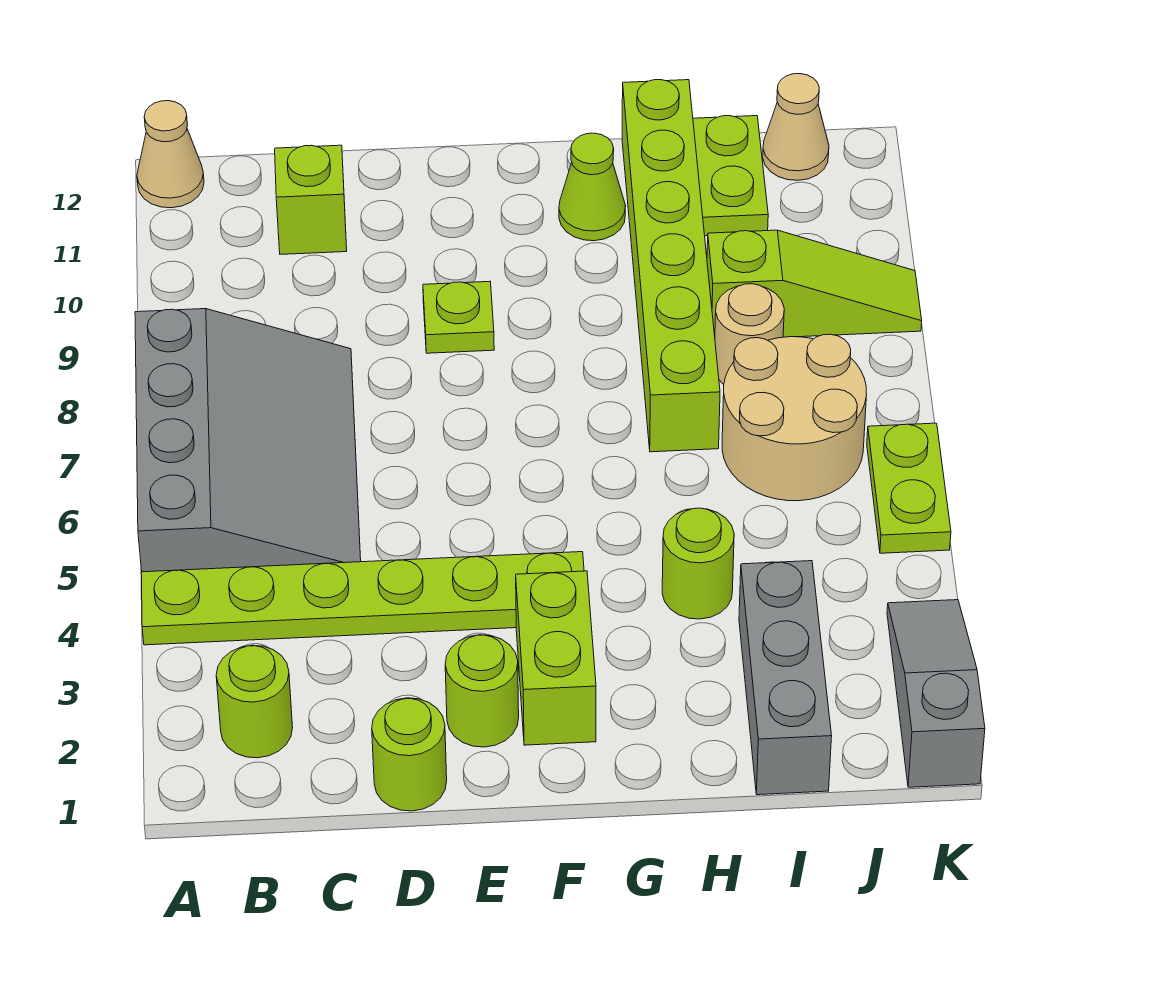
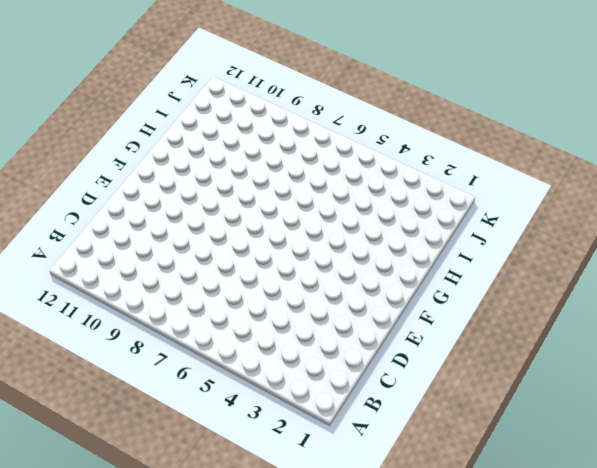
none -> lime 1x6 plate [141,552,584,645]
none -> grey 3x4 slope [135,309,361,572]
none -> tan 1x1 cone [137,101,204,208]

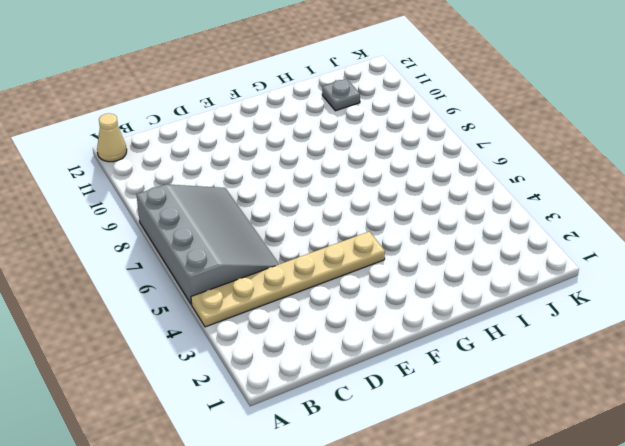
tan 1x6 plate [191,232,385,327] -> lime 1x6 plate [141,552,584,645]
grey 1x1 plate [322,79,360,111] -> lime 1x2 plate [693,116,768,236]
none -> lime 1x1 round brick [216,645,293,758]
none -> lime 1x1 brick [275,145,347,255]
none -> lime 1x1 round brick [372,698,447,811]

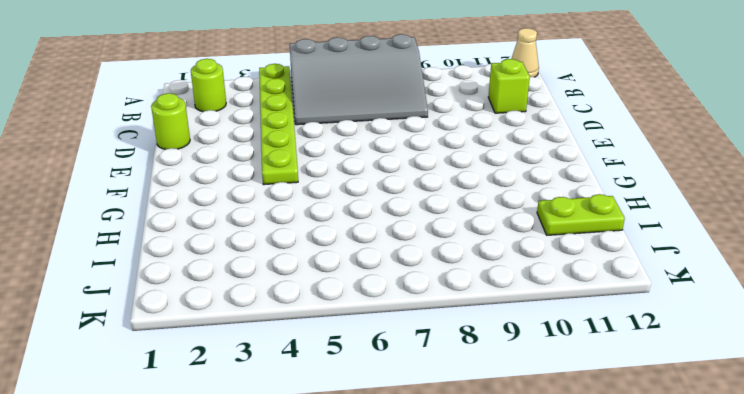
none -> lime 1x1 round brick [445,635,519,747]
none -> lime 1x1 plate [423,281,494,353]
none -> lime 1x2 brick [516,571,596,745]

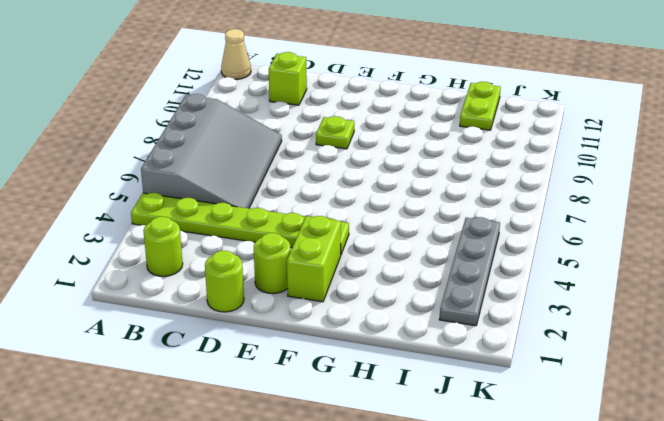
grey 1x4 plate [439,217,500,326] -> none
none -> lime 1x1 cone [559,133,626,241]
none -> lime 1x1 round brick [662,508,734,619]
none -> lime 1x6 brick [622,80,720,452]

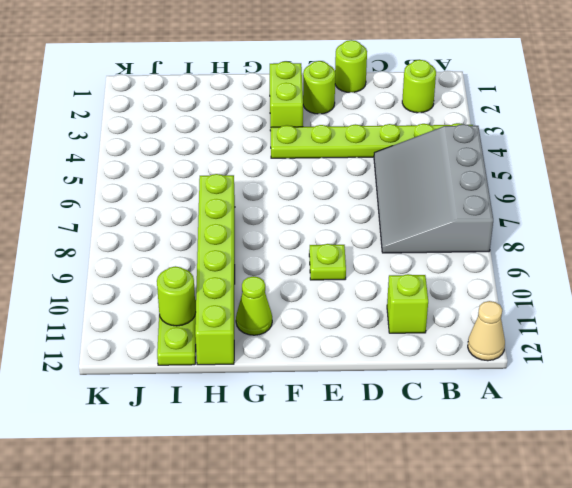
lime 1x1 round brick [157,266,196,326] -> lime 1x1 round brick moved to [662,508,734,619]
none -> grey 1x3 brick [739,561,832,795]
none -> tan 2x2 round brick [722,334,867,501]
none -> tan 1x1 round brick [715,284,784,384]

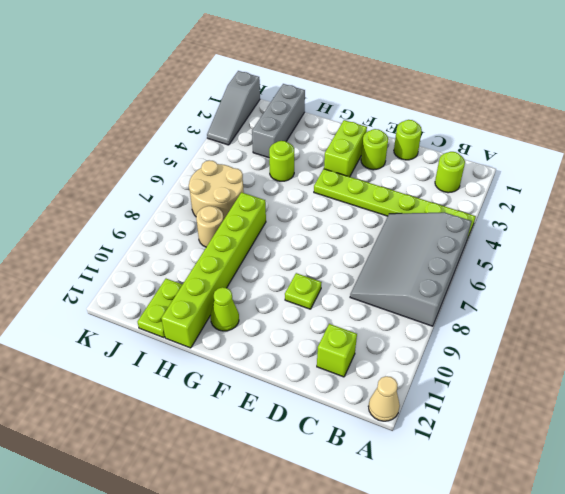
none -> lime 1x3 slope [707,230,922,337]
none -> tan 1x1 cone [763,74,829,180]
none -> lime 1x2 plate [867,423,951,553]

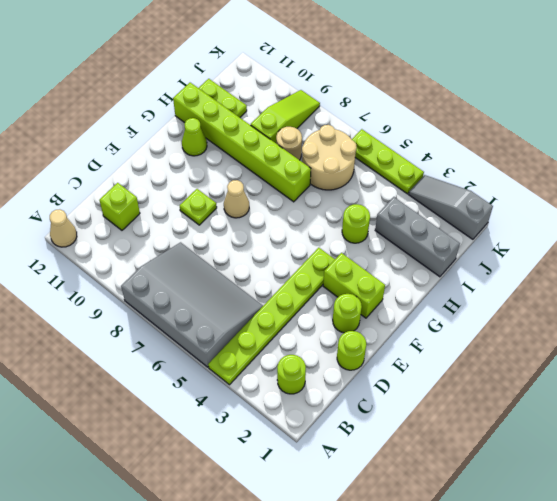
tan 1x1 cone [224,180,249,218] -> tan 1x1 cone moved to [763,74,829,180]
lime 1x3 plate [352,129,424,194] -> lime 1x2 plate [867,423,951,553]

